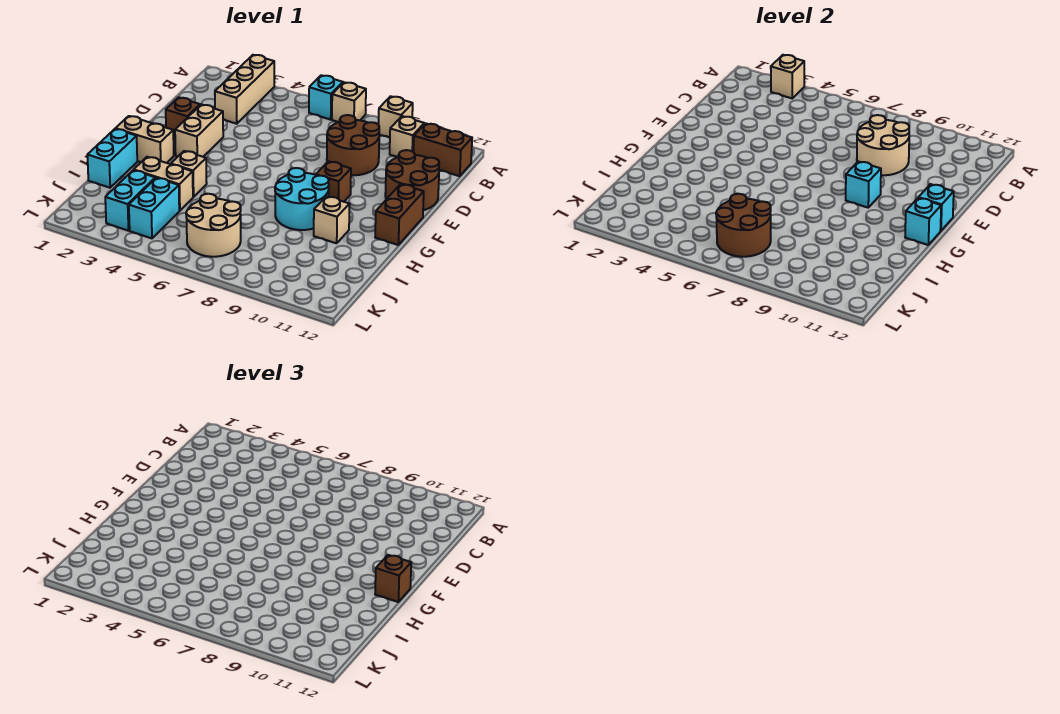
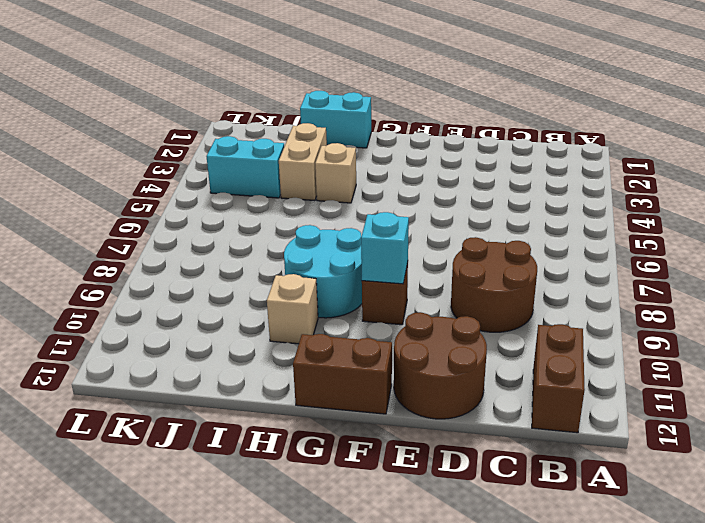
none -> tan 1x3 brick [215,55,274,124]
none -> cyan 1x1 brick [309,75,343,120]
none -> tan 1x1 brick [332,82,366,122]

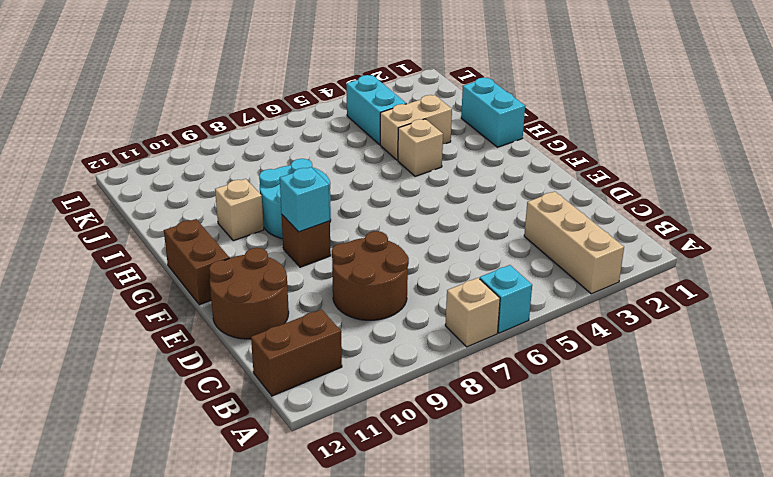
none -> tan 1x1 brick [378,96,413,138]
none -> tan 1x1 brick [390,116,424,157]
none -> brown 1x1 brick [166,98,200,138]

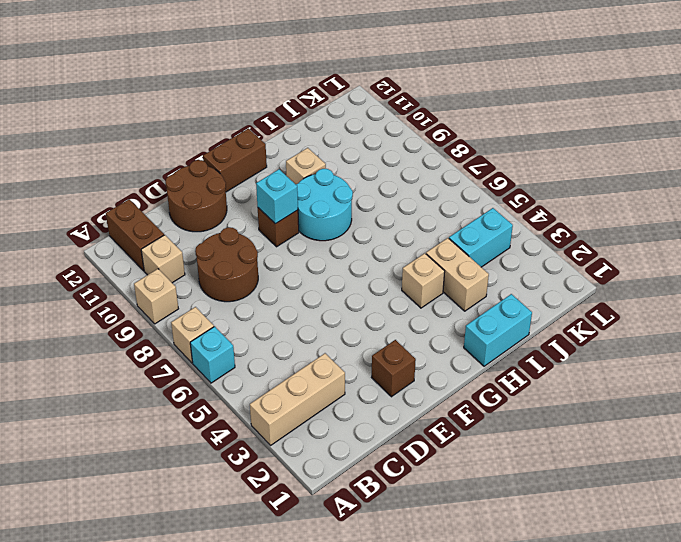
none -> tan 1x2 brick [175,104,223,157]
none -> tan 1x2 brick [116,116,174,163]
none -> cyan 1x2 brick [105,170,155,230]

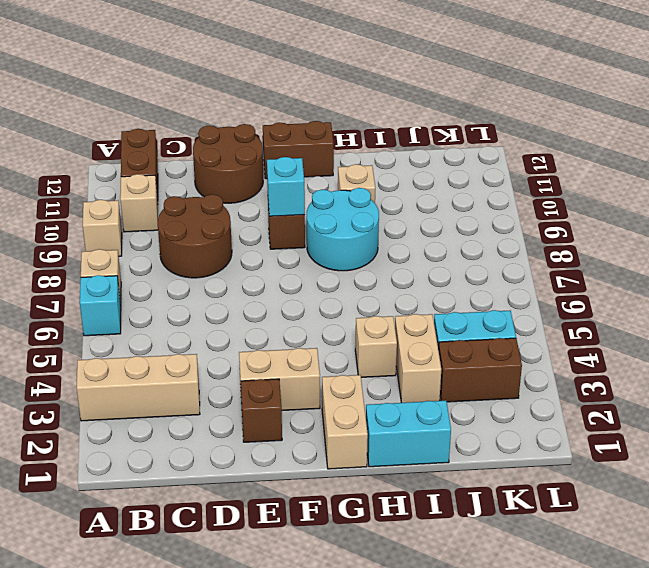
brown 1x2 brick [438,338,522,402] -> cyan 1x2 brick [105,170,155,230]
none -> tan 2x2 round brick [186,194,241,257]
none -> tan 1x1 brick [771,55,804,98]
none -> tan 2x2 round brick [857,115,909,175]

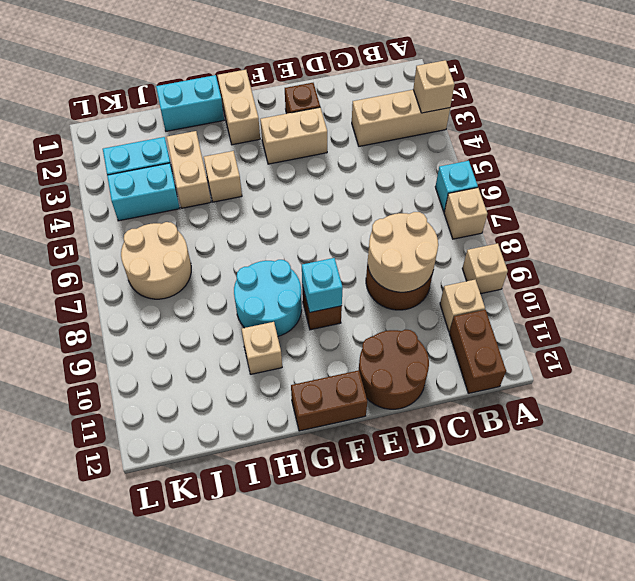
none -> cyan 1x1 brick [919,184,954,231]
none -> cyan 1x1 brick [905,198,941,245]
none -> brown 2x2 round brick [716,194,771,257]

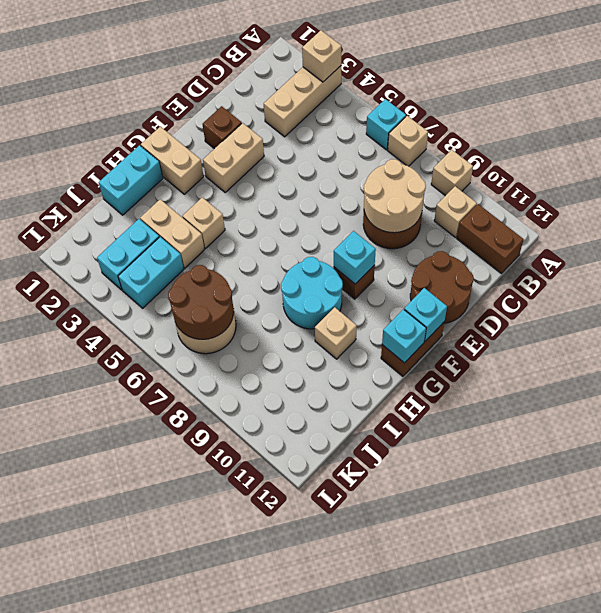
none -> brown 1x1 brick [375,555,411,602]

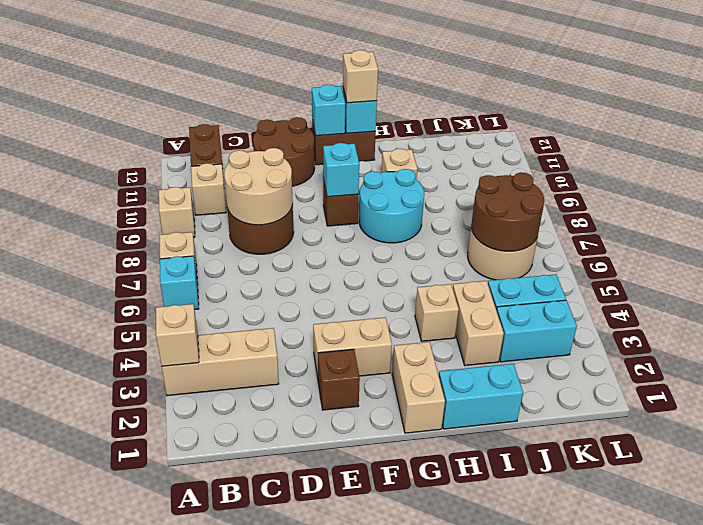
tan 1x1 brick [343,50,378,103] -> brown 1x1 brick [375,555,411,602]

